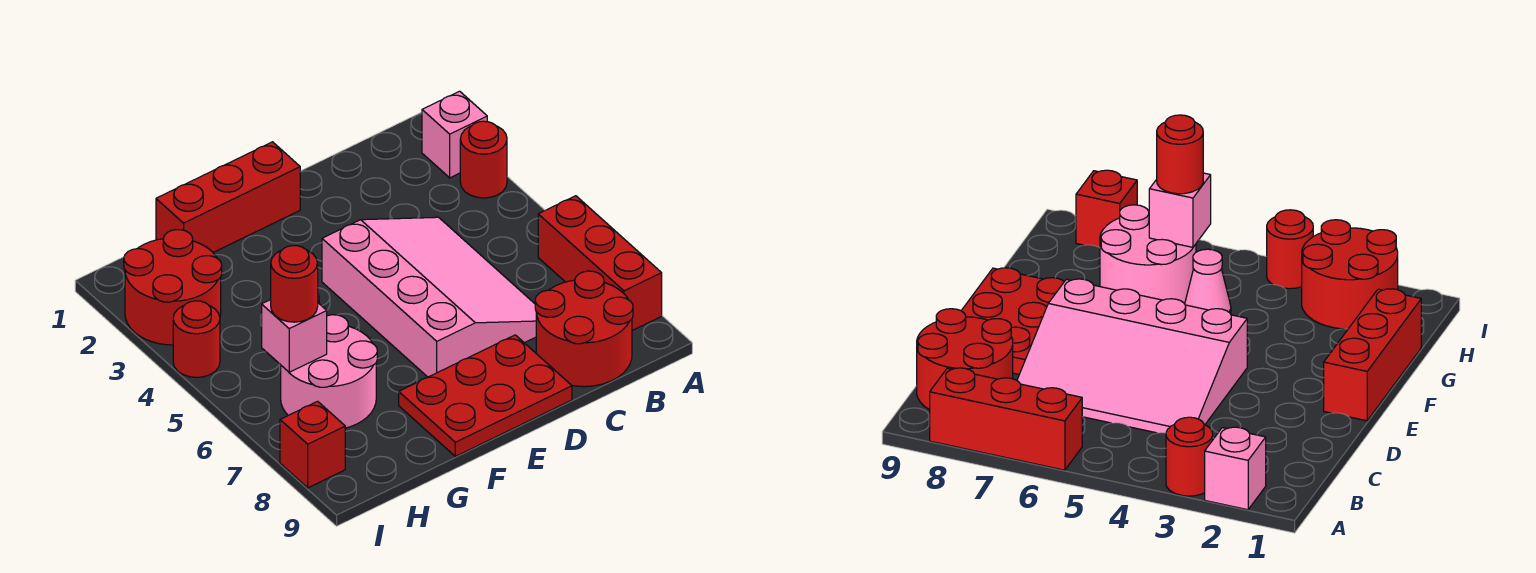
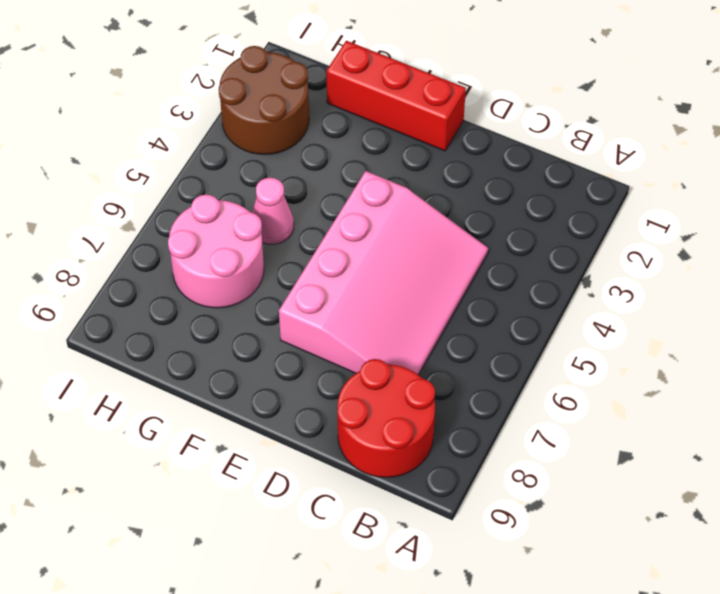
brown 2x2 round brick [219,46,309,155] -> red 2x2 round brick [124,230,222,345]
none -> pink 1x1 brick [422,91,487,178]
none -> red 1x1 round brick [460,121,507,198]
none -> red 1x3 brick [538,196,662,331]

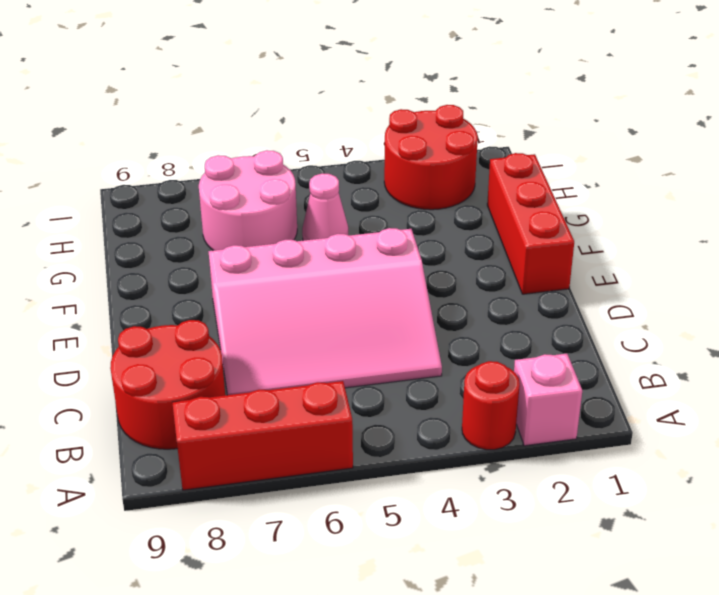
none -> red 2x3 plate [399,335,572,456]
none -> red 1x1 round brick [173,301,220,378]
none -> red 1x1 brick [280,401,345,488]

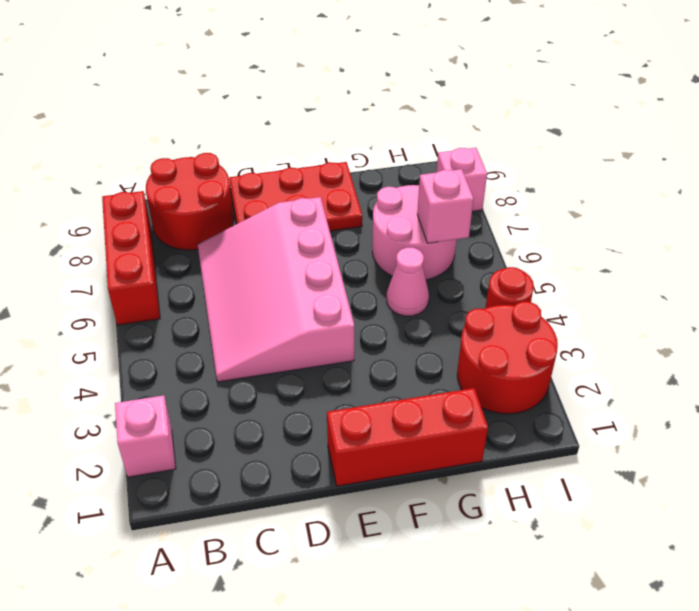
pink 1x1 brick [436,148,487,211] -> red 1x1 brick [280,401,345,488]
none -> red 1x1 round brick [460,121,507,198]
none -> red 1x1 round brick [271,246,318,322]

